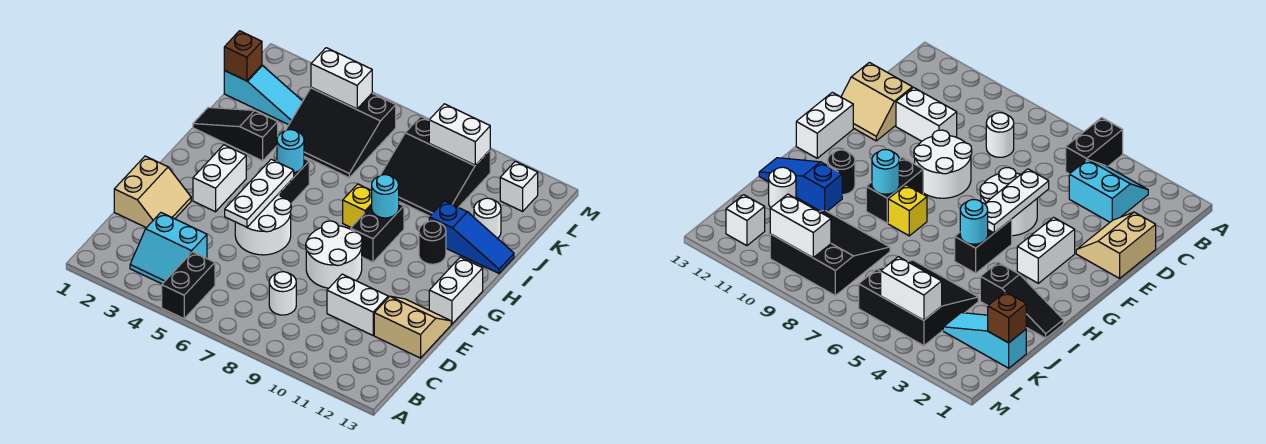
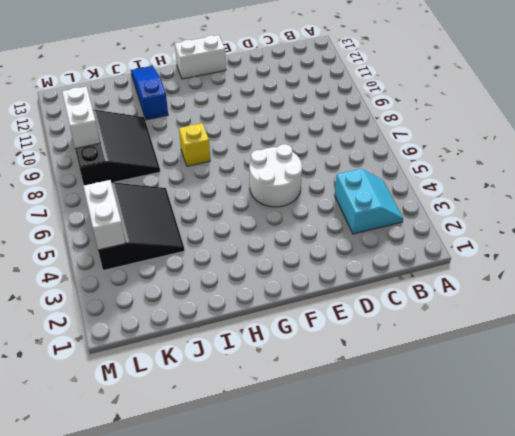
none -> black 1x2 brick [162,252,215,319]
none -> white 1x1 round brick [269,272,296,315]
none -> tan 2x2 slope [114,156,191,228]

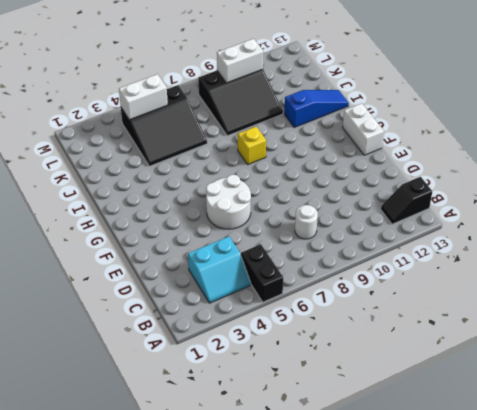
black 1x2 slope [381,177,432,224] -> none
none -> tan 2x2 slope [114,156,191,228]
none -> white 1x2 brick [327,274,388,335]
none -> tan 2x2 slope [374,296,451,358]

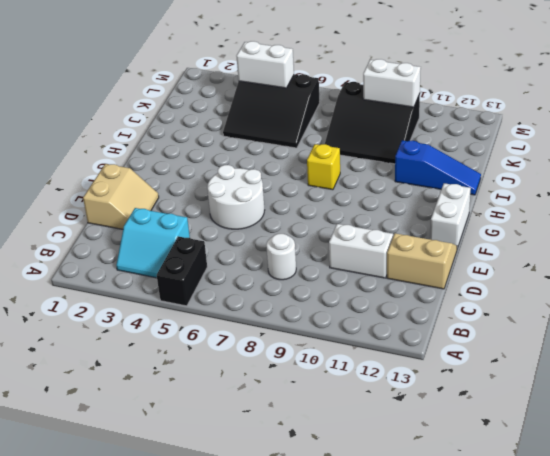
none -> white 2x2 round brick [306,221,362,288]
none -> white 1x2 brick [193,145,246,212]
none -> black 1x2 brick [276,159,309,204]

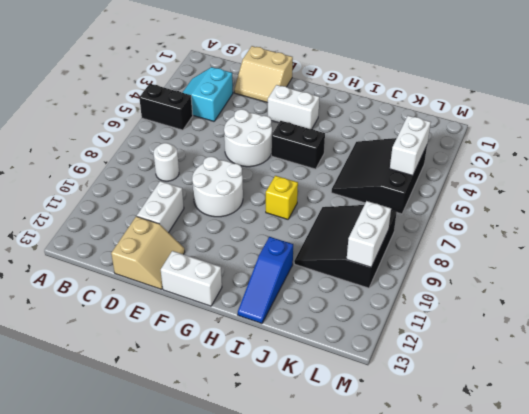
none -> black 1x2 brick [351,204,404,262]
none -> black 1x1 round brick [419,221,446,264]
none -> black 1x3 slope [193,107,278,161]

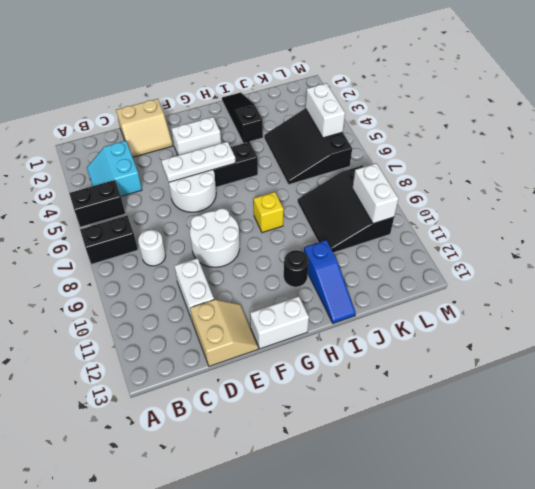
black 1x2 brick [80,216,138,264] -> black 1x2 brick moved to [351,204,404,262]
none -> white 1x1 round brick [474,198,501,238]
none -> cyan 1x3 slope [224,65,303,125]
none -> white 1x1 brick [500,161,538,211]

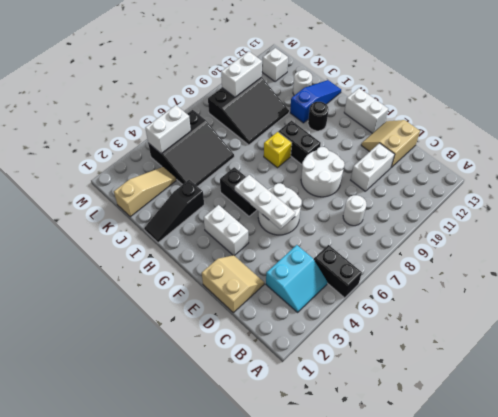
tan 1x3 slope [114,167,176,217] -> cyan 1x3 slope [224,65,303,125]
none -> cyan 1x1 round brick [277,130,304,173]
none -> cyan 1x1 round brick [372,175,399,218]
none -> brown 1x1 brick [224,31,262,81]

